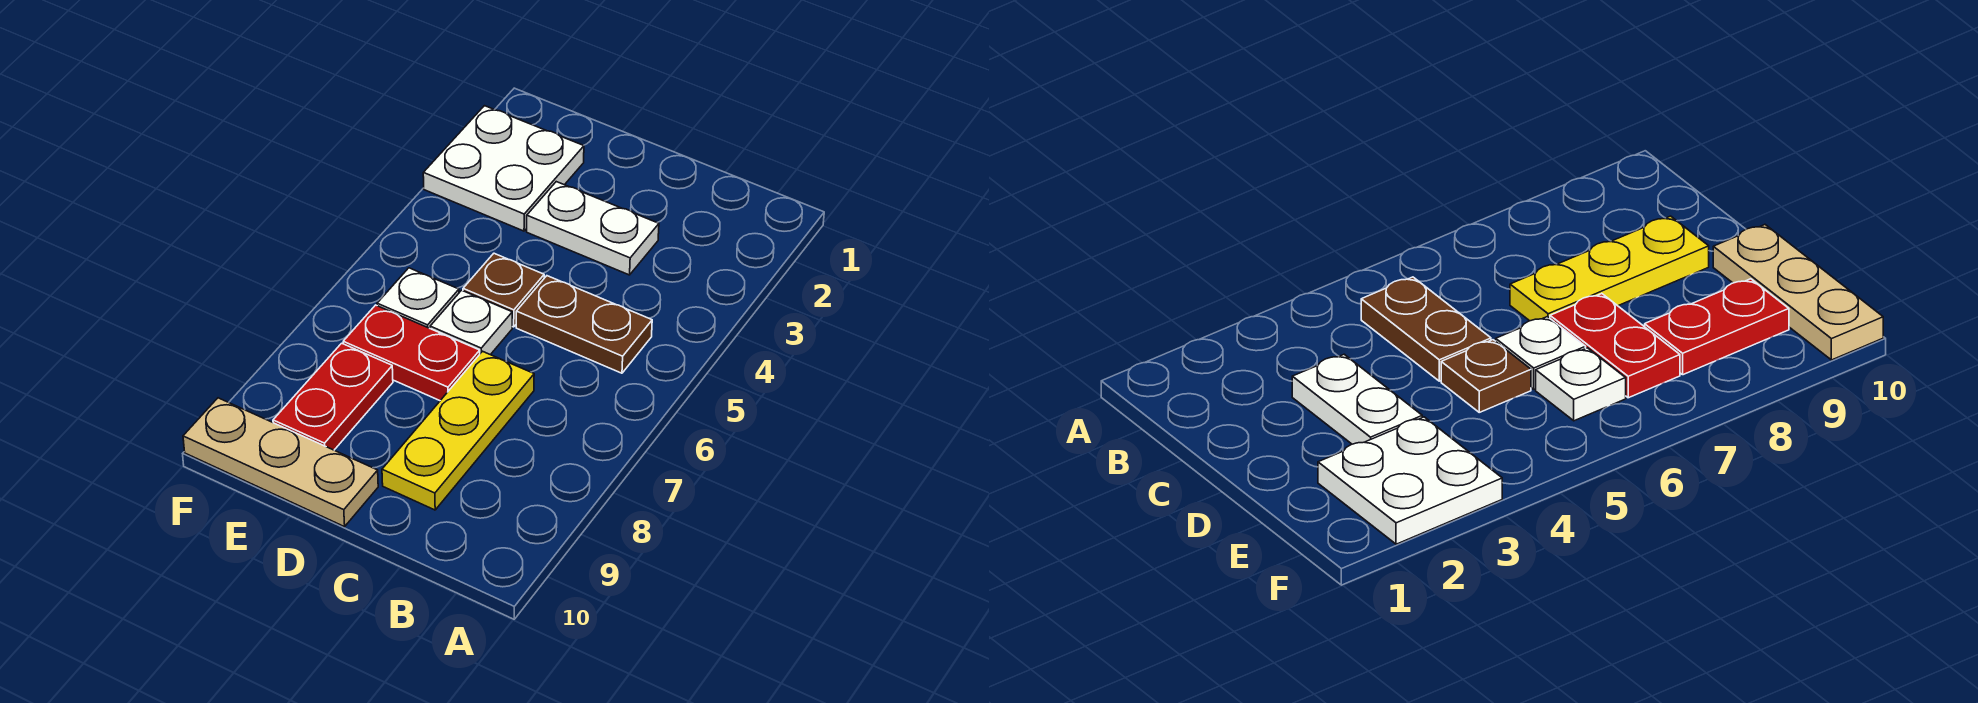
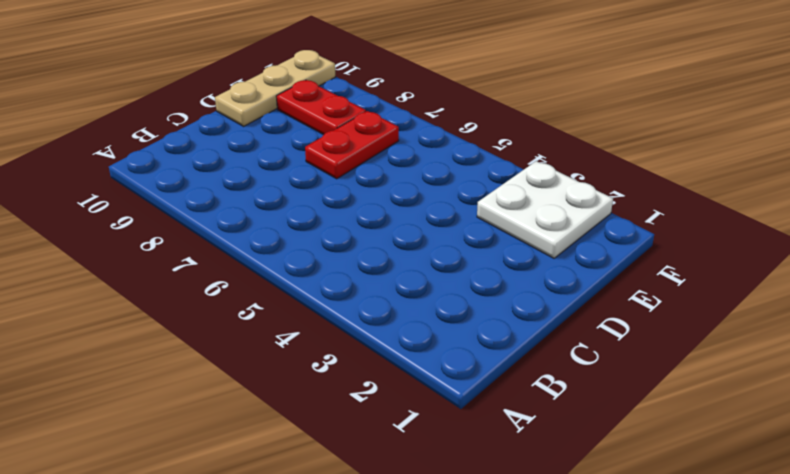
none -> brown 1x2 plate [516,276,652,373]
none -> white 1x2 plate [527,182,659,275]

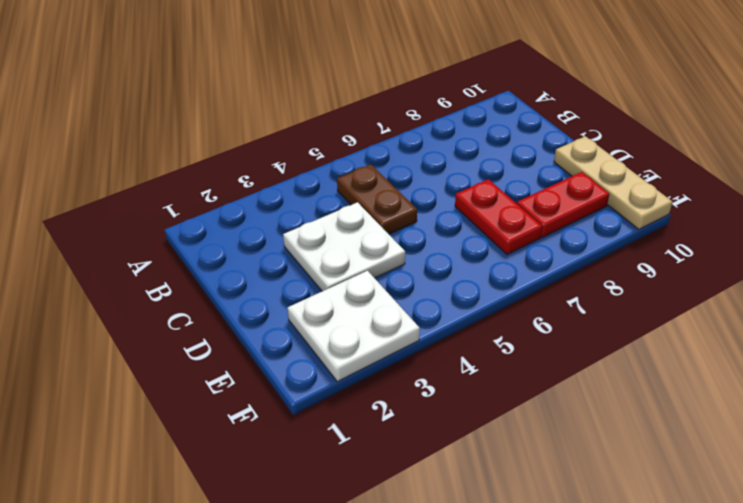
white 2x2 plate [283,202,405,291] -> white 1x2 plate [527,182,659,275]
none -> yellow 1x3 plate [382,351,534,510]
none -> brown 1x1 plate [463,253,544,327]

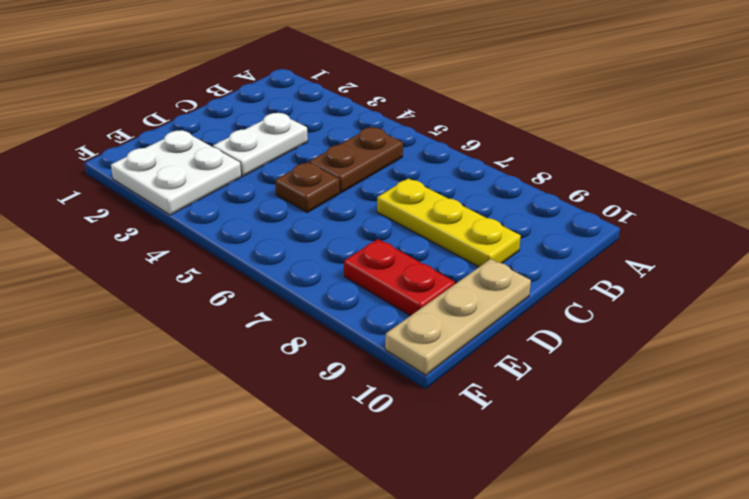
none -> white 1x1 plate [430,290,512,355]
none -> red 1x2 plate [343,305,480,401]

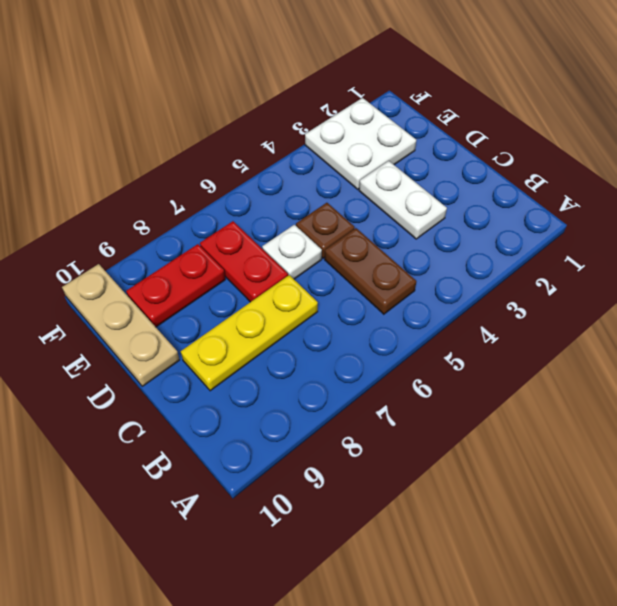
none -> white 1x1 plate [377,268,459,328]

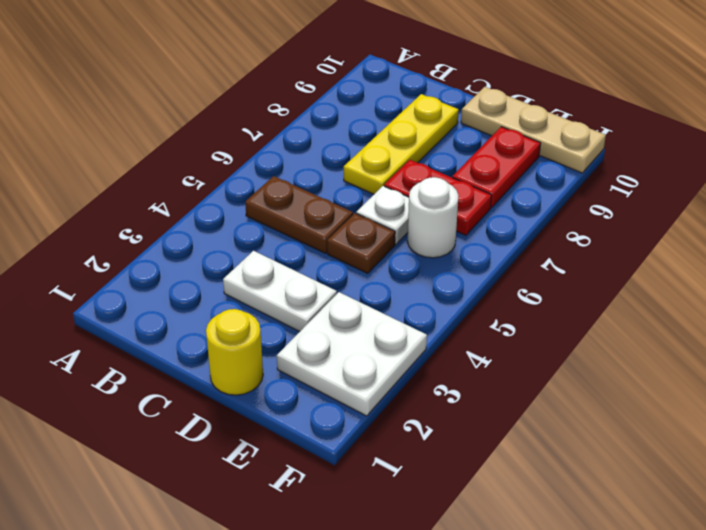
yellow 1x1 round brick [206,309,263,395] -> none
white 1x1 round brick [408,177,459,258] -> white 1x1 plate [377,268,459,328]

